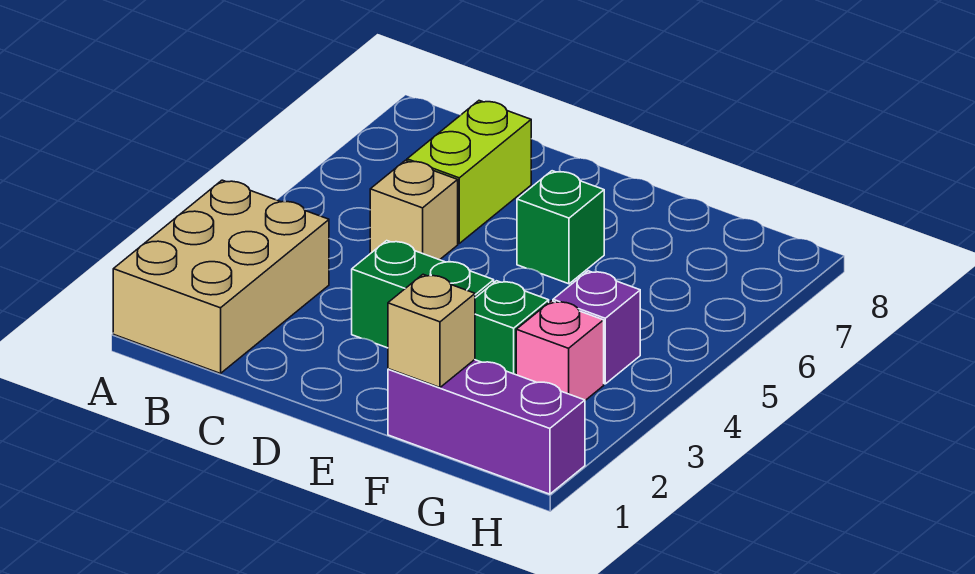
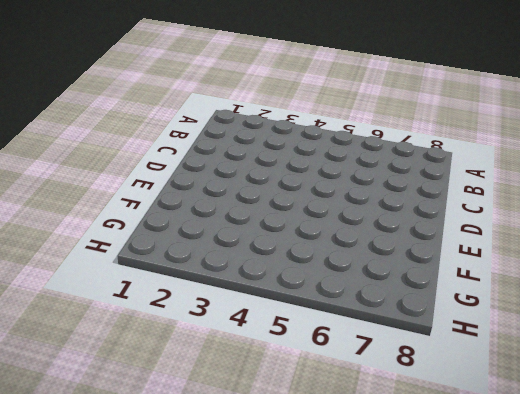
none -> tan 2x3 brick [113,180,329,374]
none -> tan 1x1 brick [370,160,458,260]

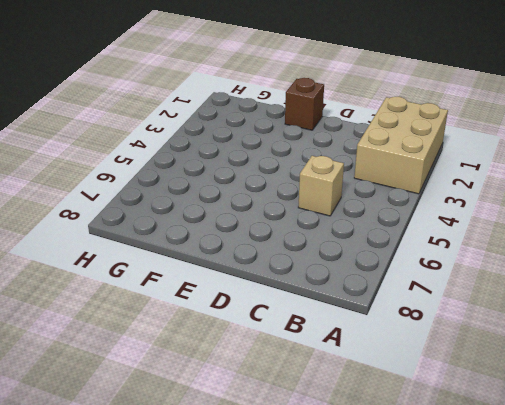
brown 1x1 brick [285,78,324,130] -> none
none -> lime 1x2 brick [407,101,531,243]
none -> green 1x2 brick [352,241,494,348]

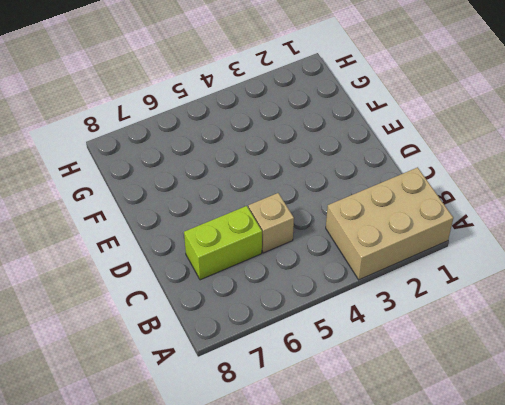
none -> green 1x2 brick [352,241,494,348]
none -> green 1x1 brick [517,171,604,284]

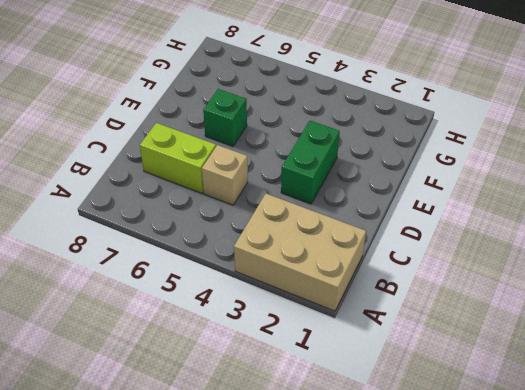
none -> purple 1x3 brick [388,360,585,494]
none -> green 1x1 brick [475,281,549,375]

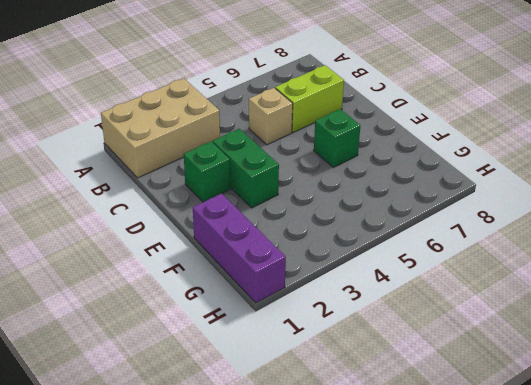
green 1x1 brick [184,142,230,202] -> green 1x1 brick moved to [475,281,549,375]
none -> pink 1x1 brick [516,301,604,400]
none -> purple 1x1 brick [553,271,640,384]

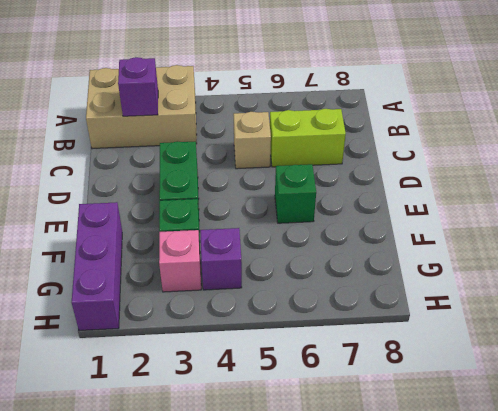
purple 1x1 brick [118,57,158,116] -> none
none -> tan 1x1 brick [388,274,475,387]

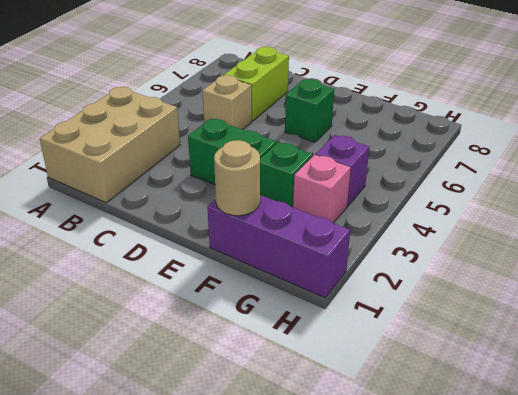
tan 1x1 round brick [214,140,260,216] -> tan 1x1 brick [388,274,475,387]

